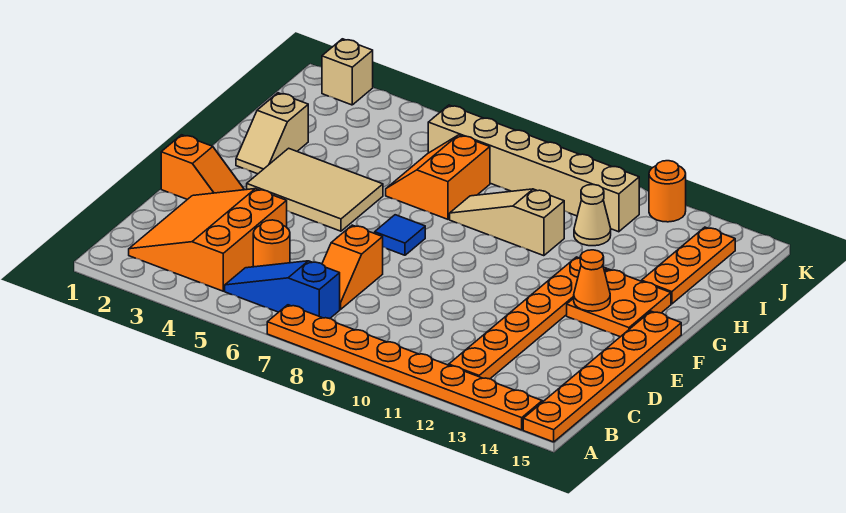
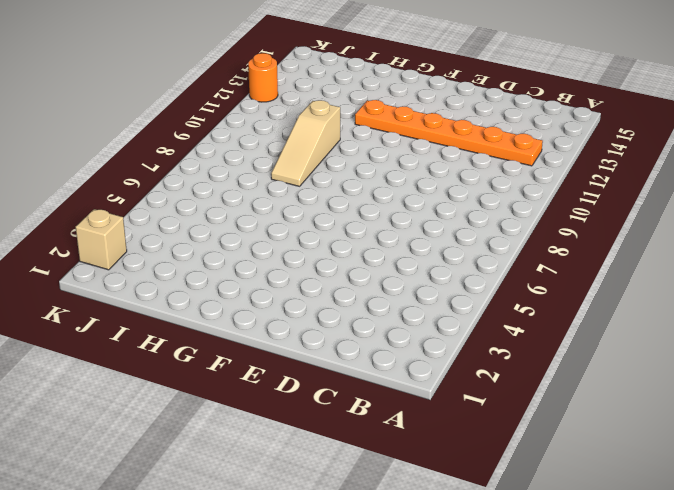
none -> orange 1x8 plate [267,305,542,430]
none -> orange 1x6 plate [523,311,681,442]
none -> orange 3x3 slope [129,189,287,291]

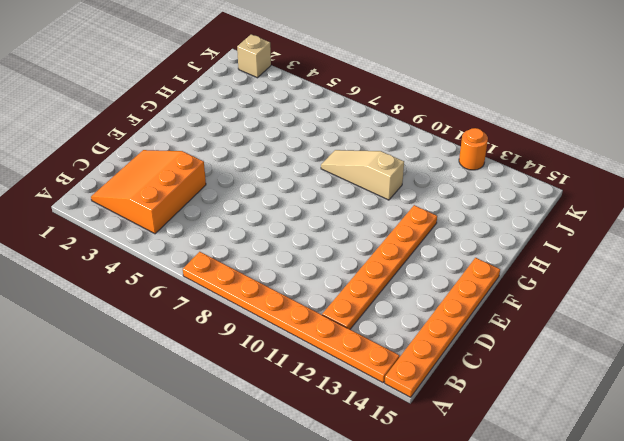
none -> blue 1x3 slope [225,261,340,319]
none -> orange 1x1 round brick [253,220,290,267]
none -> orange 1x2 slope [322,225,383,309]

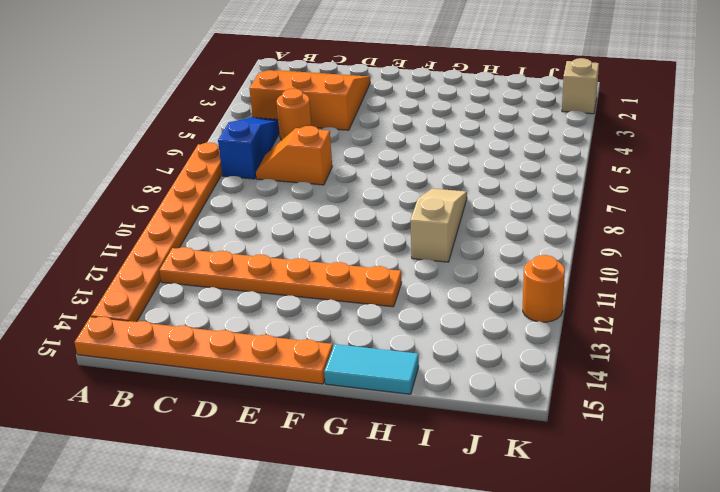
cyan 1x2 tile [324,344,419,394] -> none
none -> orange 1x2 slope [161,135,244,199]
none -> tan 2x3 tile [247,148,383,231]
none -> blue 1x1 tile [375,215,425,255]

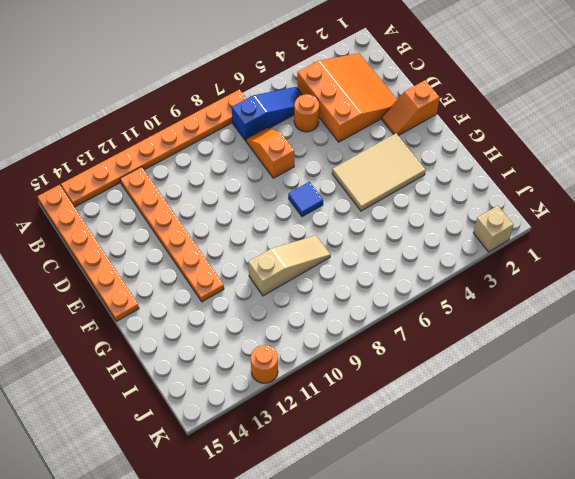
none -> orange 2x2 plate [567,269,671,337]
none -> tan 1x2 slope [236,93,308,174]
none -> orange 2x2 slope [386,135,490,219]

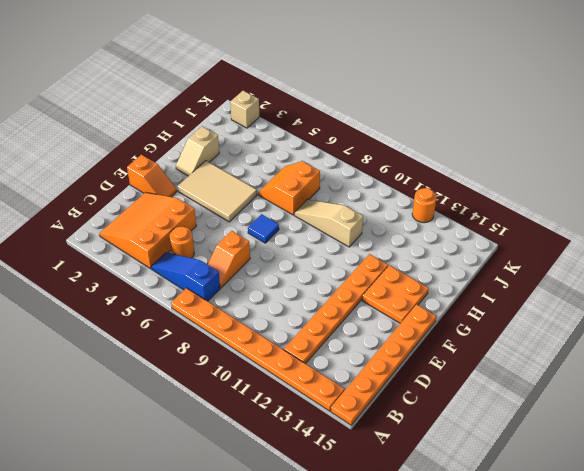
none -> orange 1x3 plate [641,227,735,304]
none -> tan 1x1 cone [574,185,611,246]
none -> tan 1x6 brick [428,105,639,232]

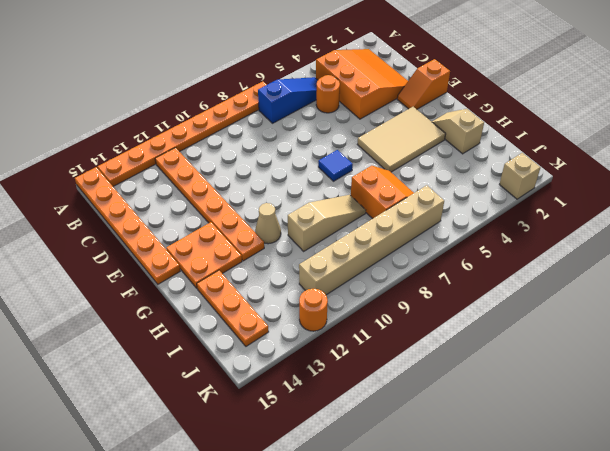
tan 1x1 cone [255,203,281,244] -> tan 1x1 cone moved to [574,185,611,246]
none -> orange 1x2 slope [322,225,383,309]
none -> orange 1x1 cone [574,250,610,311]

